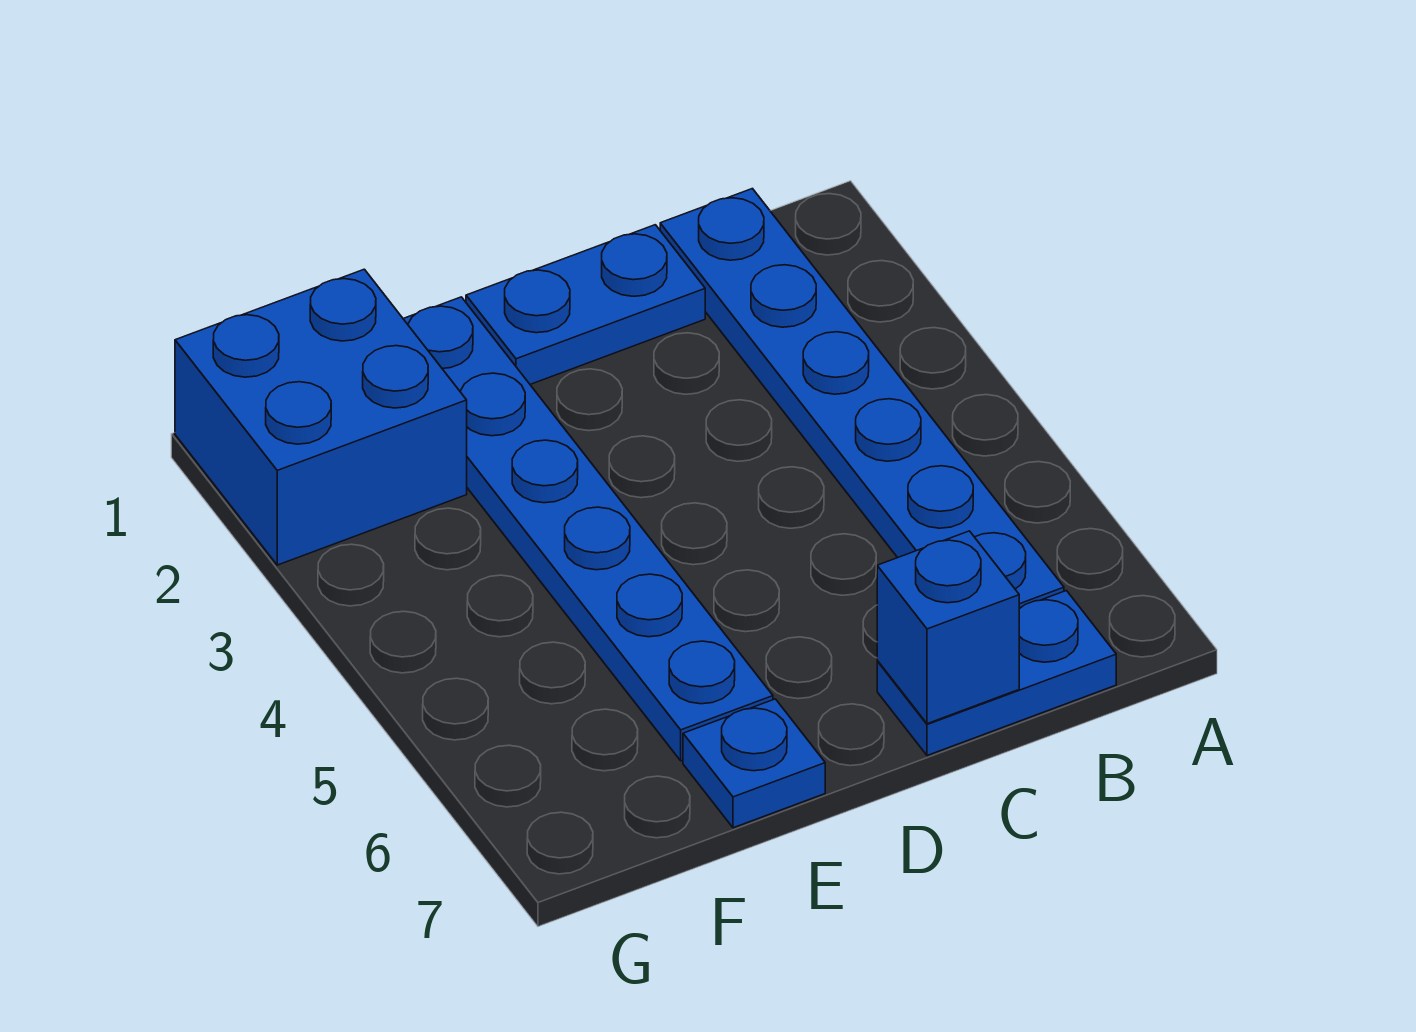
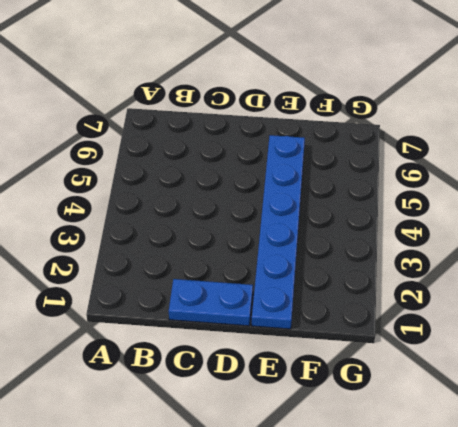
none -> blue 1x6 plate [660,189,1064,608]
none -> blue 1x2 plate [877,591,1116,756]

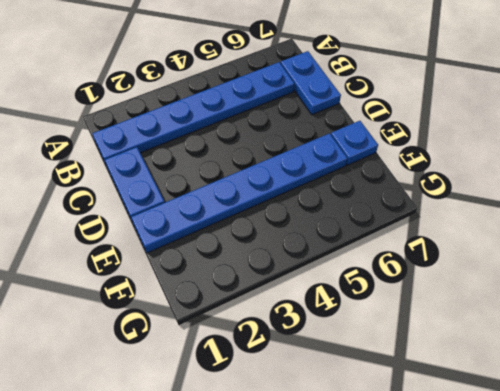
none -> blue 2x2 brick [175,269,467,565]
none -> blue 1x1 brick [877,531,1019,724]

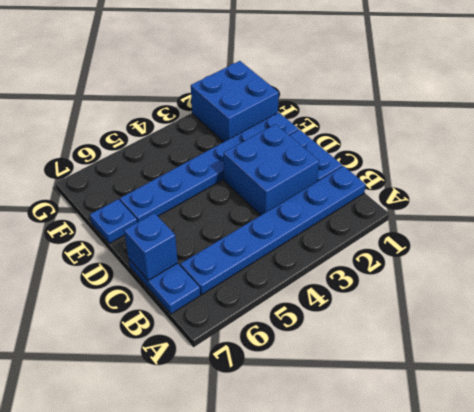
blue 2x2 brick [224,124,319,215] -> none

